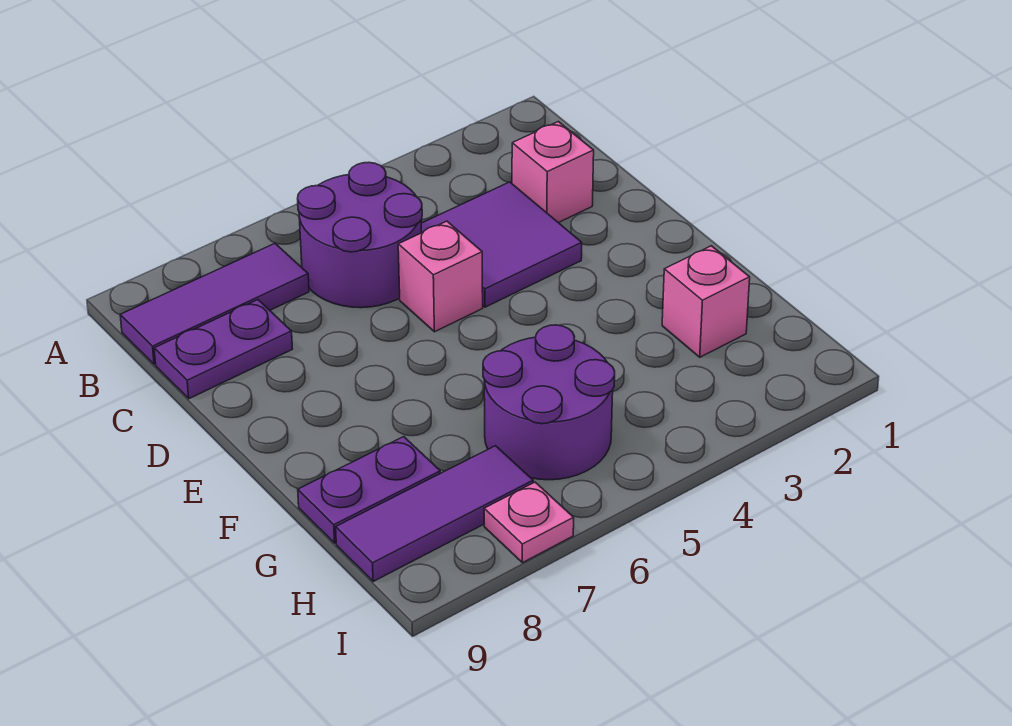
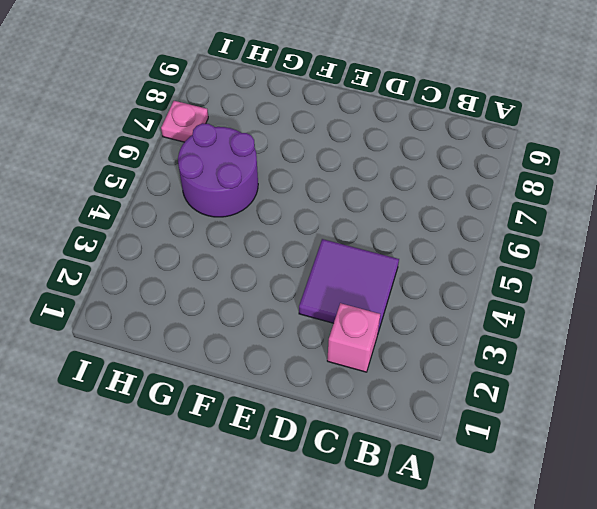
none -> purple 2x2 round brick [298,162,422,308]
none -> purple 1x3 tile [120,244,309,365]

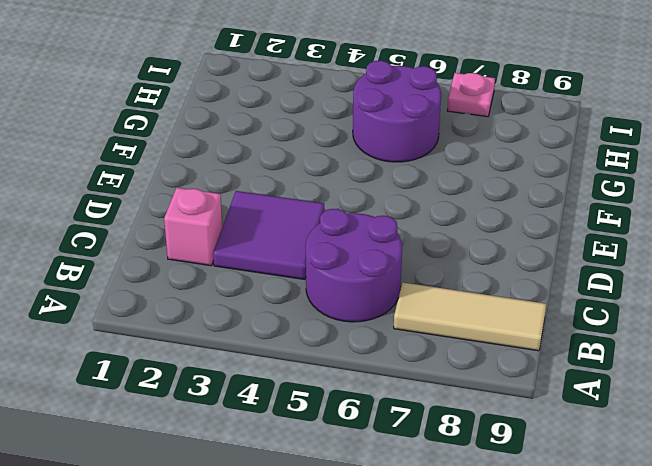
tan 1x3 tile [394,283,546,351] -> purple 1x3 tile [120,244,309,365]
none -> purple 1x2 plate [154,300,292,399]
none -> pink 1x1 brick [398,221,483,332]

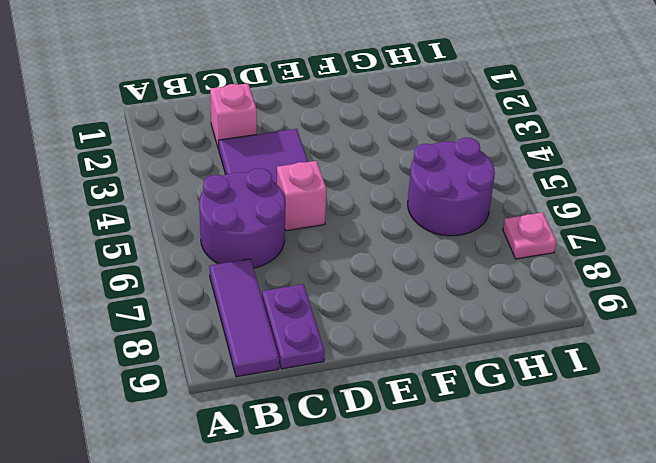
none -> pink 1x1 brick [662,246,750,357]
none -> purple 1x2 plate [298,437,440,543]

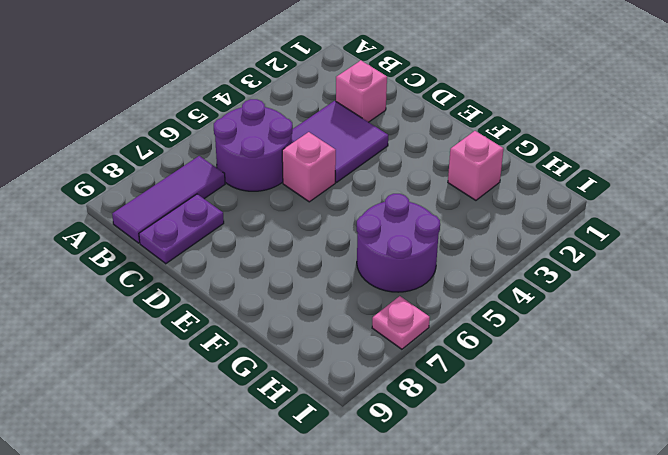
none -> purple 1x2 plate [298,437,440,543]
none -> purple 1x3 tile [336,446,533,581]

